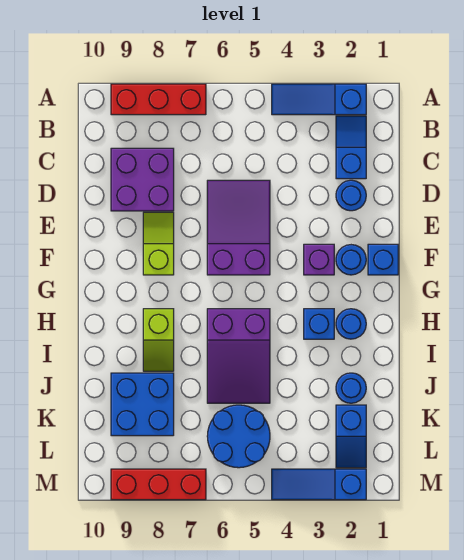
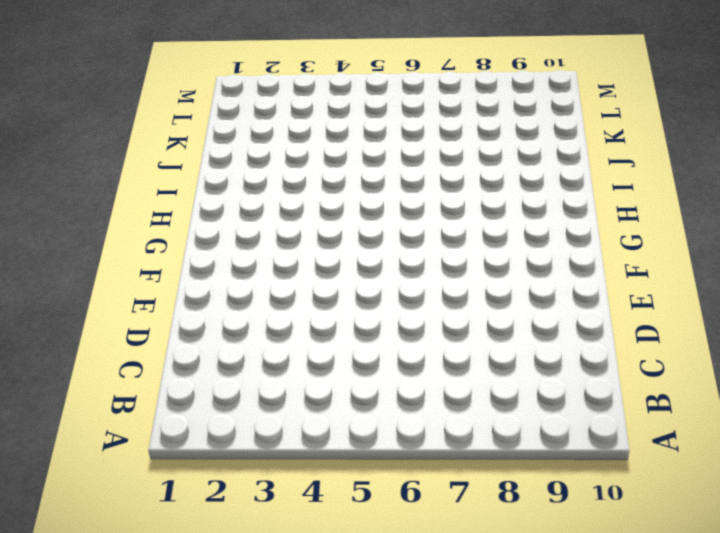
none -> blue 1x3 slope [272,84,366,115]
none -> red 1x3 brick [111,84,206,115]
none -> blue 1x2 slope [336,116,366,179]

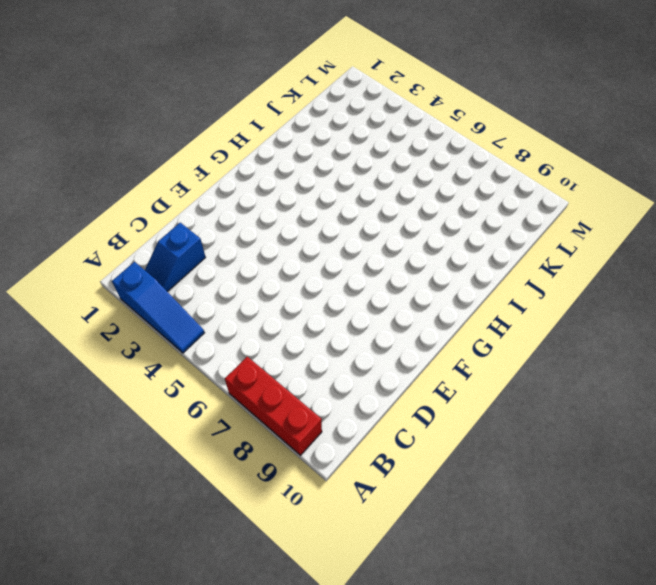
none -> purple 2x2 brick [111,148,174,211]
none -> blue 1x1 round brick [336,180,366,211]
none -> purple 2x3 slope [207,180,270,275]

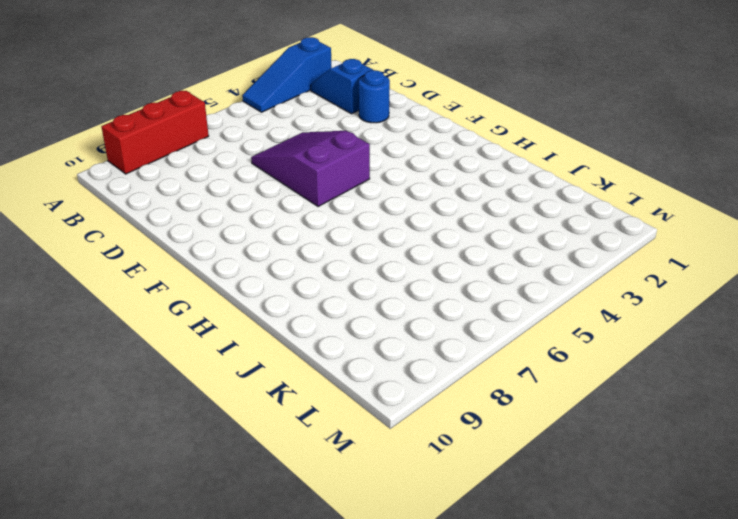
none -> purple 2x2 brick [111,148,174,211]
none -> lime 1x2 slope [143,212,174,275]
none -> blue 1x1 brick [368,244,398,275]

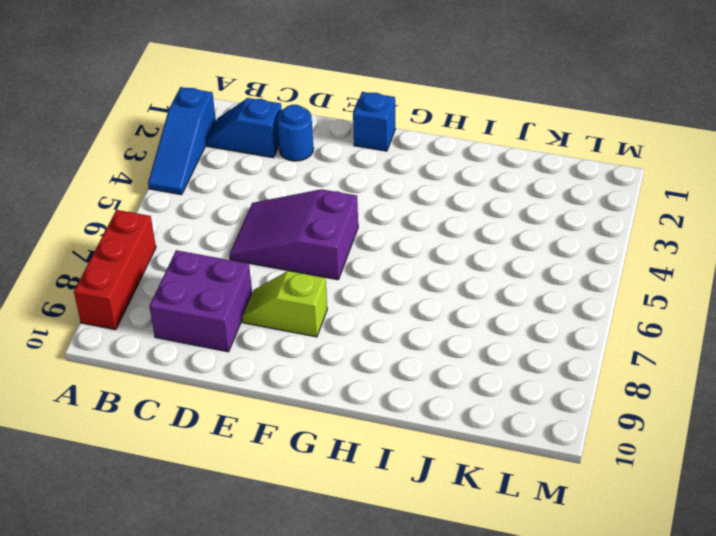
none -> blue 1x1 round brick [336,245,366,275]
none -> purple 1x1 brick [304,244,334,275]
none -> blue 1x1 round brick [336,309,366,339]

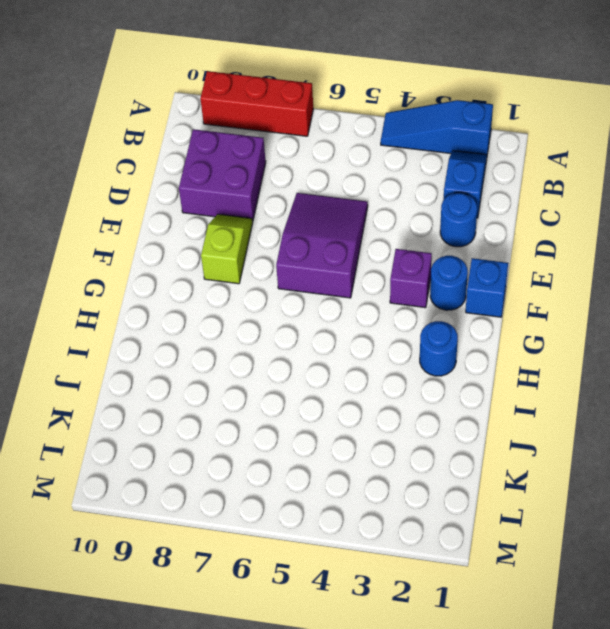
none -> blue 1x1 brick [304,309,334,339]
none -> purple 2x3 slope [207,309,270,403]
none -> lime 1x2 slope [143,309,174,371]

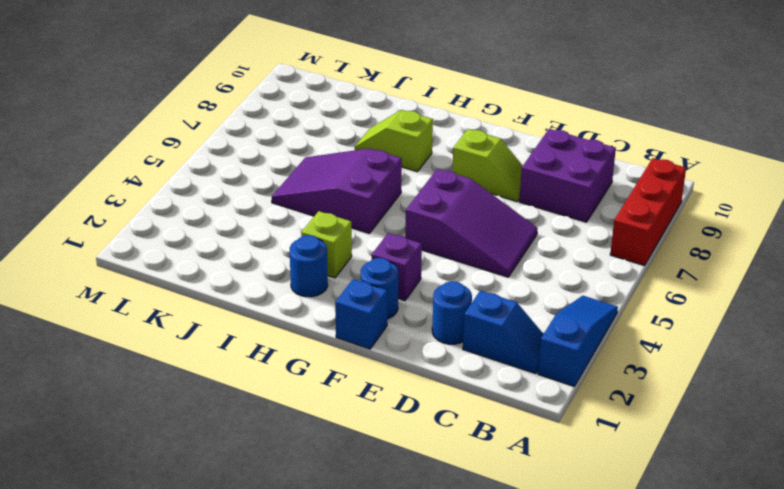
lime 1x1 brick [301,211,352,278] -> blue 1x1 brick [304,309,334,339]
none -> blue 1x1 round brick [336,373,366,403]
none -> blue 2x2 brick [111,373,174,436]
none -> blue 1x2 slope [336,405,366,468]

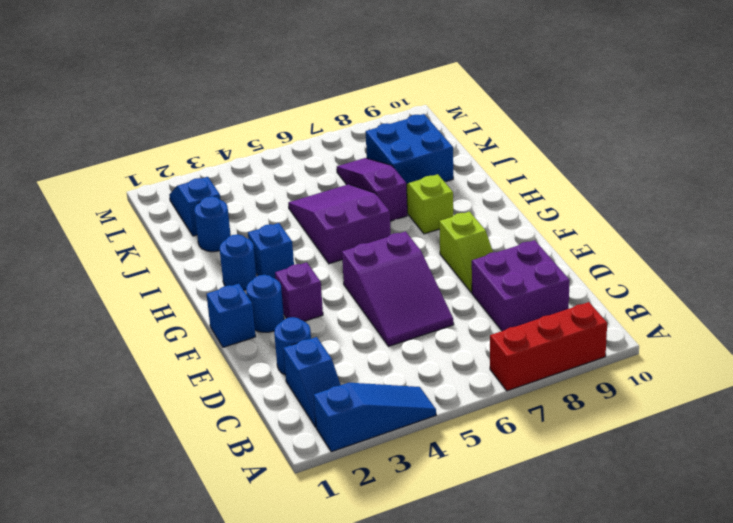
purple 1x3 slope [337,158,407,221] -> none
none -> blue 2x2 round brick [207,405,270,468]
none -> blue 1x3 slope [272,469,366,500]
none -> red 1x3 brick [111,469,206,500]

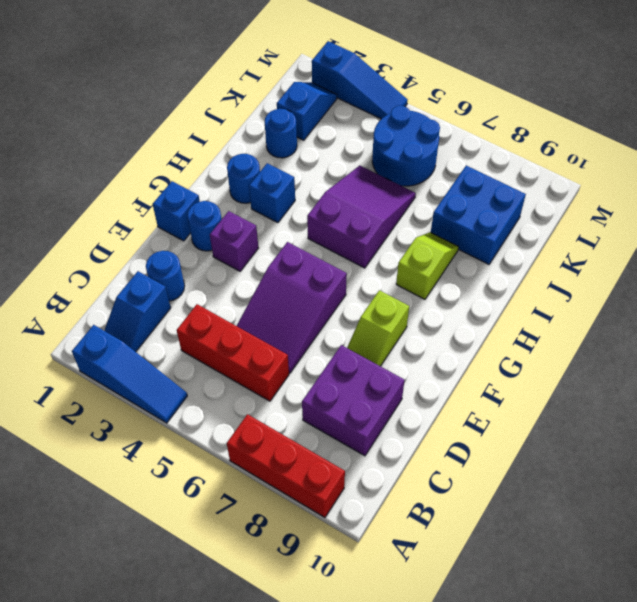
red 1x3 brick [177,304,289,401] -> red 1x3 brick moved to [111,469,206,500]

